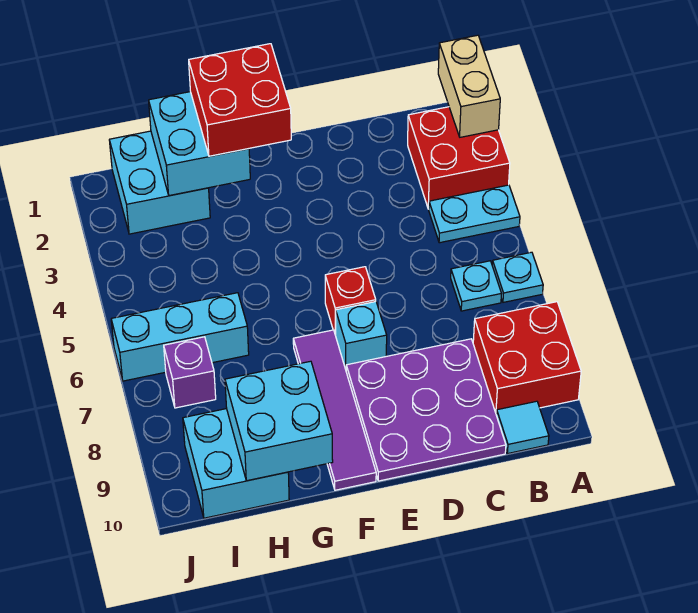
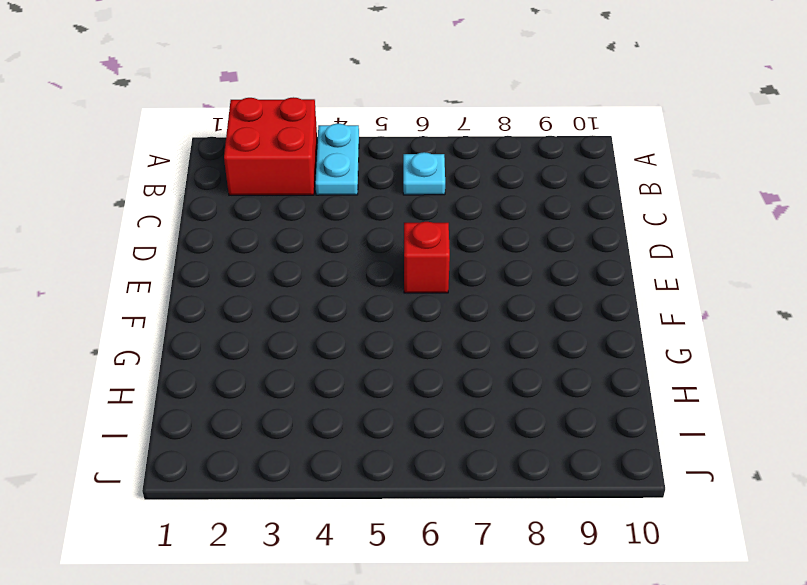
none -> cyan 1x1 plate [492,252,543,302]
none -> red 2x2 brick [473,302,581,414]
none -> cyan 1x1 tile [496,401,549,453]

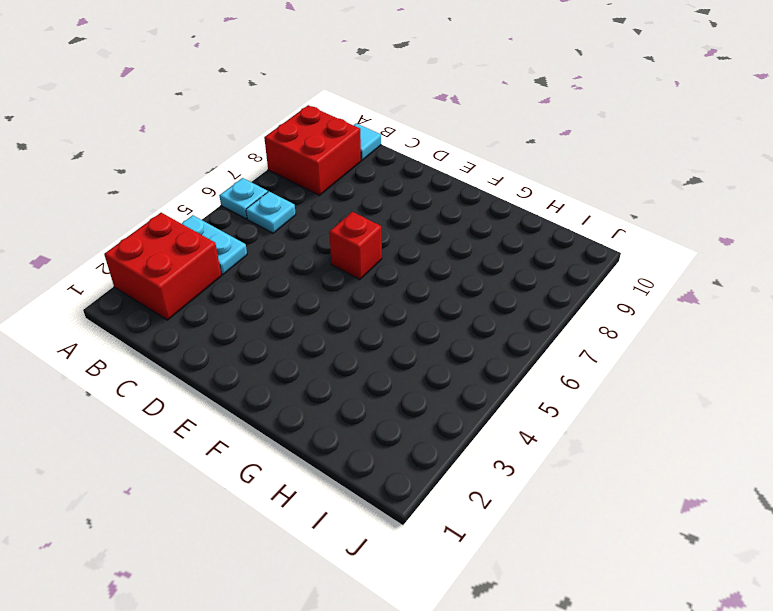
none -> purple 3x3 plate [346,339,506,481]
none -> cyan 1x1 brick [336,302,387,369]
none -> purple 1x4 tile [293,330,376,490]

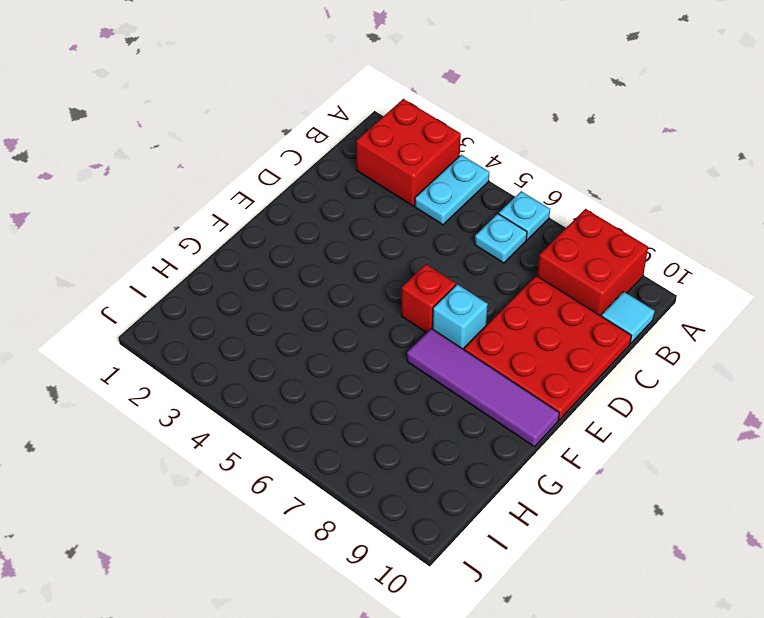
red 3x3 plate [464,276,631,420] -> purple 3x3 plate [346,339,506,481]
none -> cyan 2x2 brick [109,131,210,234]
none -> cyan 1x3 brick [111,293,249,381]
none -> cyan 2x2 brick [183,409,289,518]

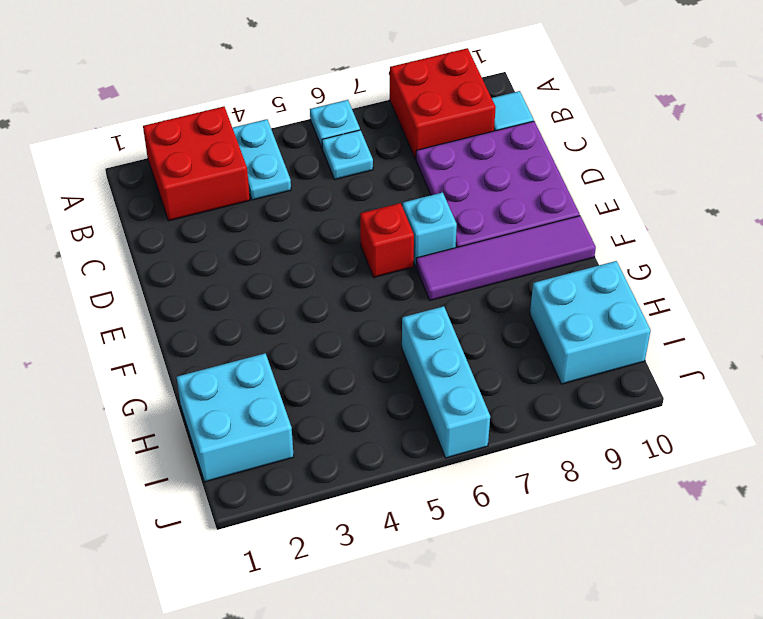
none -> purple 1x1 brick [164,337,216,408]
none -> tan 1x2 brick [438,35,500,137]
none -> cyan 2x2 brick [149,92,250,196]

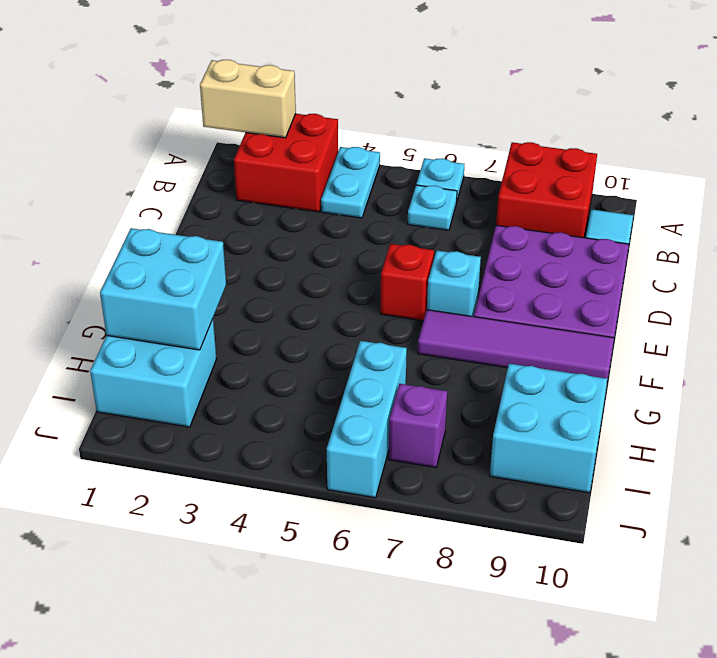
none -> cyan 2x2 brick [225,361,333,481]
none -> red 2x2 brick [189,44,291,156]

